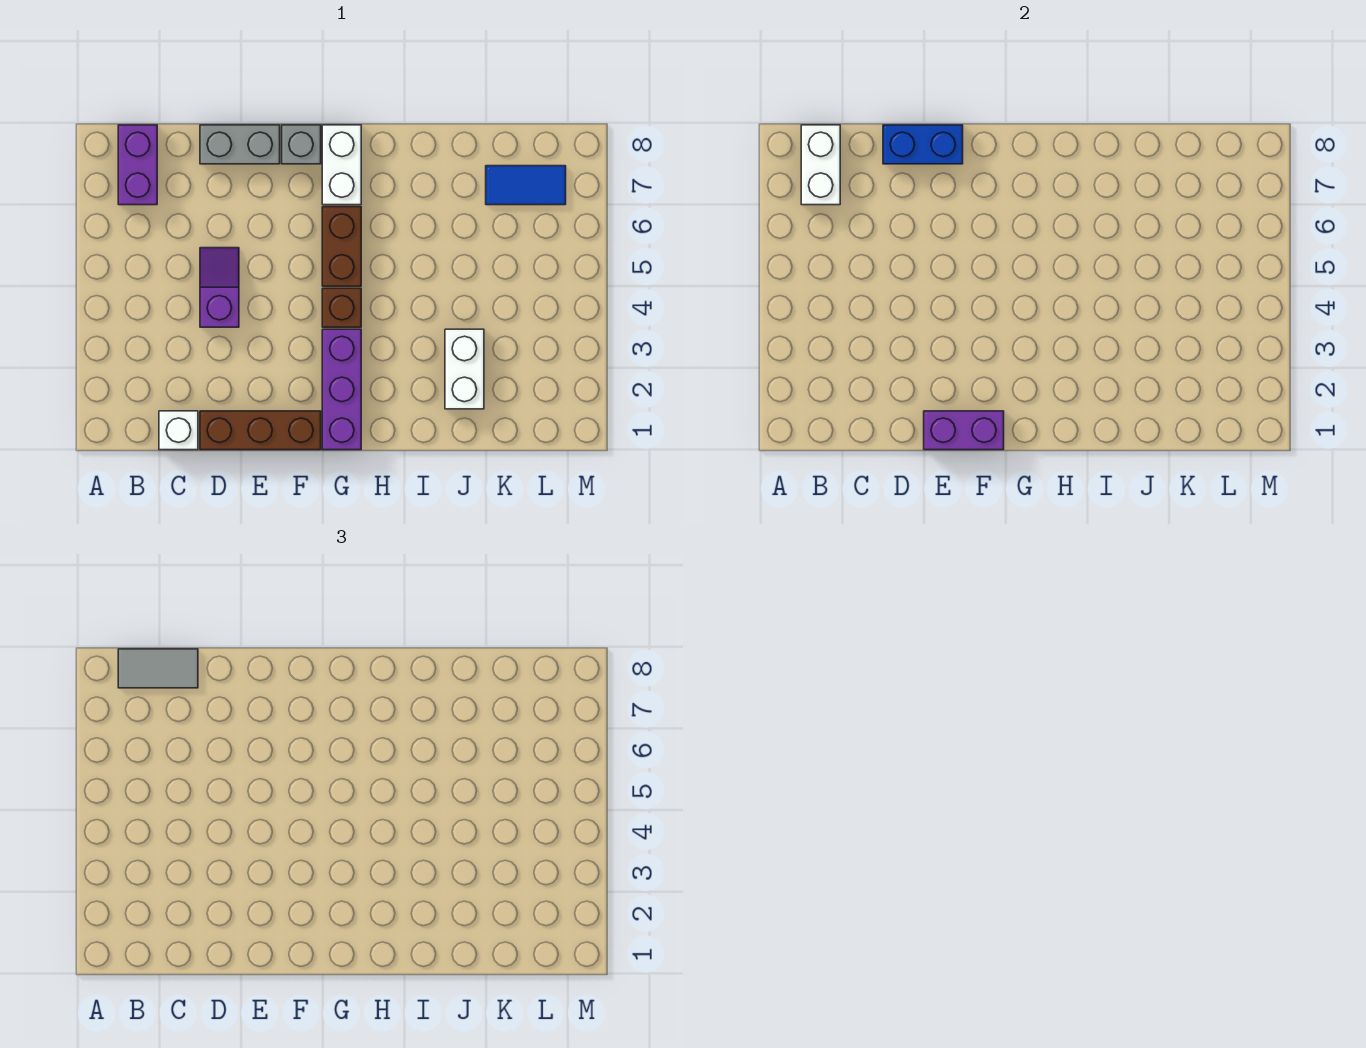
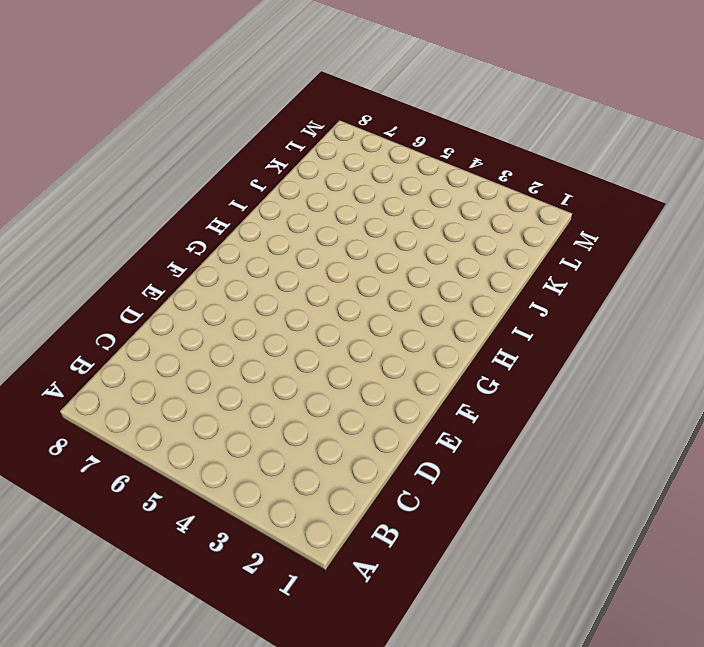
none -> purple 1x2 brick [118,125,157,205]
none -> white 1x1 brick [159,411,198,450]
none -> brown 1x3 brick [200,411,321,450]

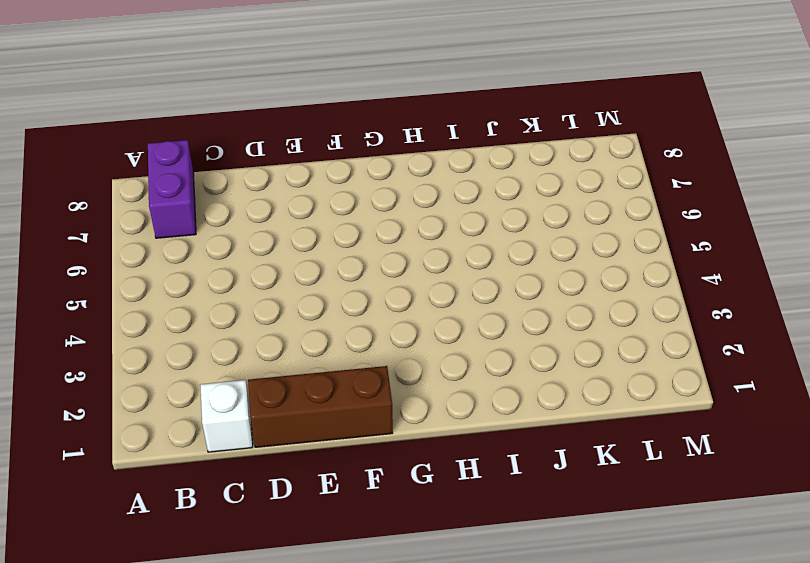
none -> purple 1x2 slope [200,248,239,327]
none -> grey 1x2 brick [200,125,280,164]
none -> grey 1x1 brick [282,125,321,164]

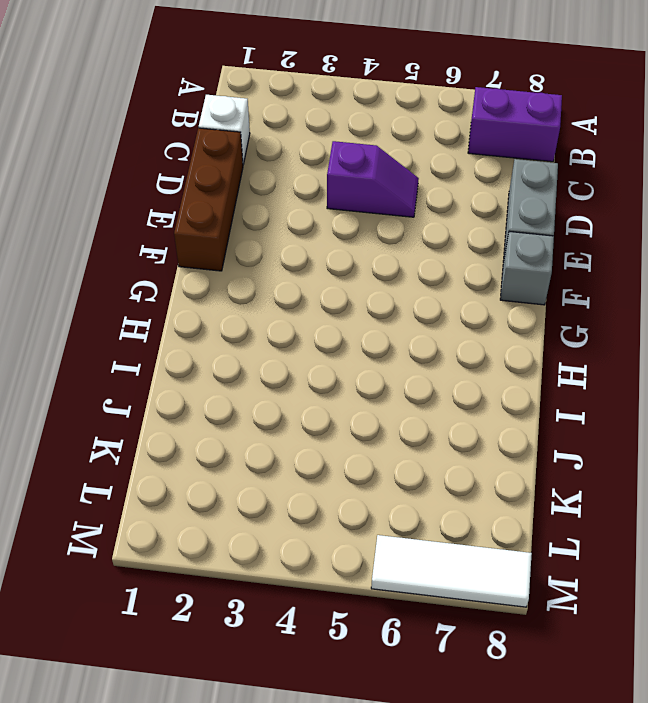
white 1x3 tile [371,535,532,607] -> none
none -> purple 1x3 brick [322,329,361,450]
none -> brown 1x1 brick [322,288,361,327]
none -> brown 1x2 brick [322,207,361,286]

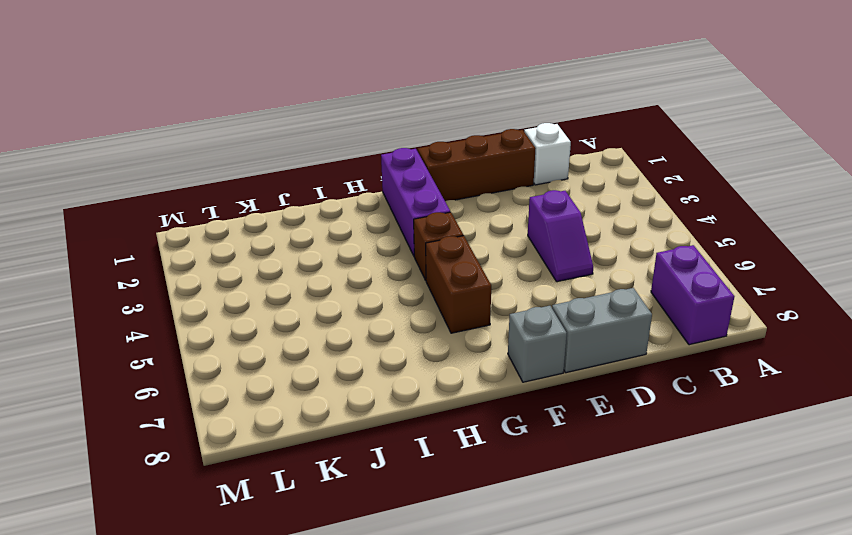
none -> white 1x2 brick [322,125,361,205]
none -> white 1x2 brick [445,329,484,409]
none -> blue 1x2 tile [486,166,566,205]

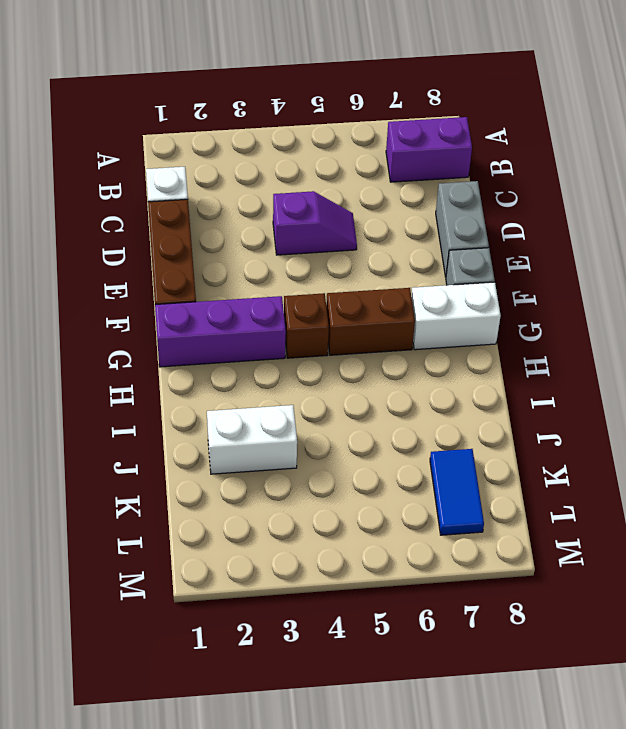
none -> white 1x2 brick [801,125,840,205]
none -> blue 1x2 brick [883,125,963,164]
none -> purple 1x2 brick [924,411,1004,450]

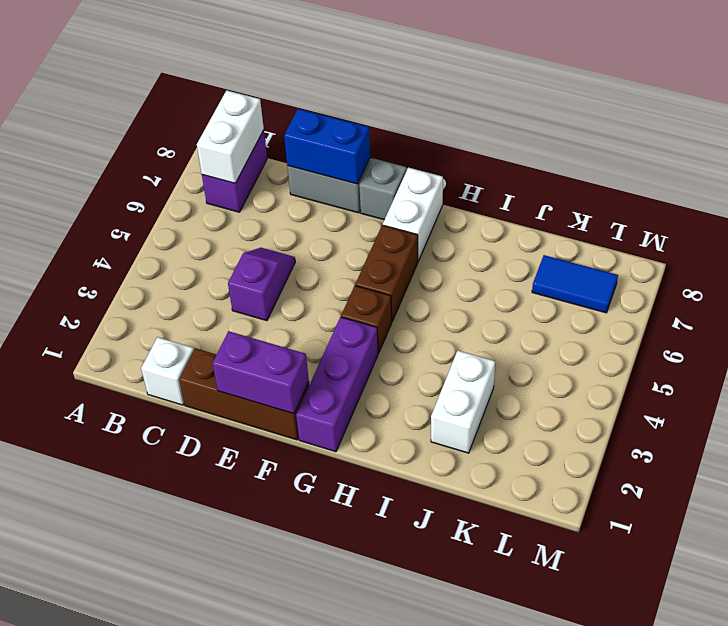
none -> grey 1x2 tile [118,649,198,688]

